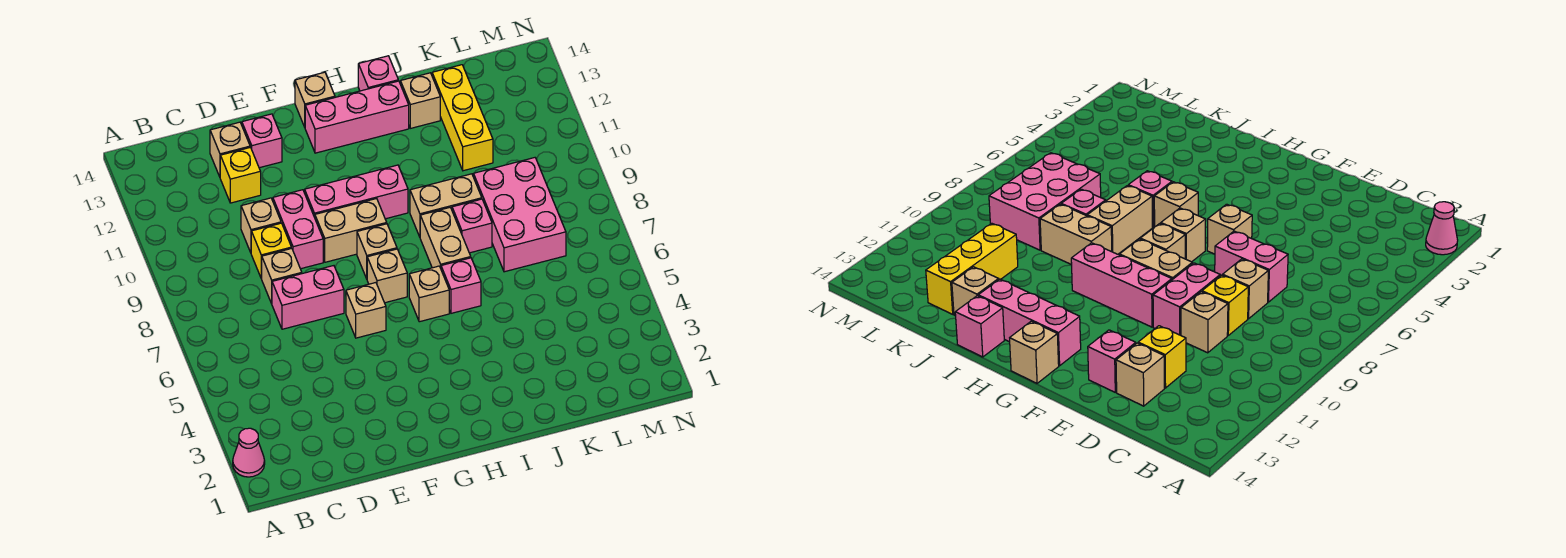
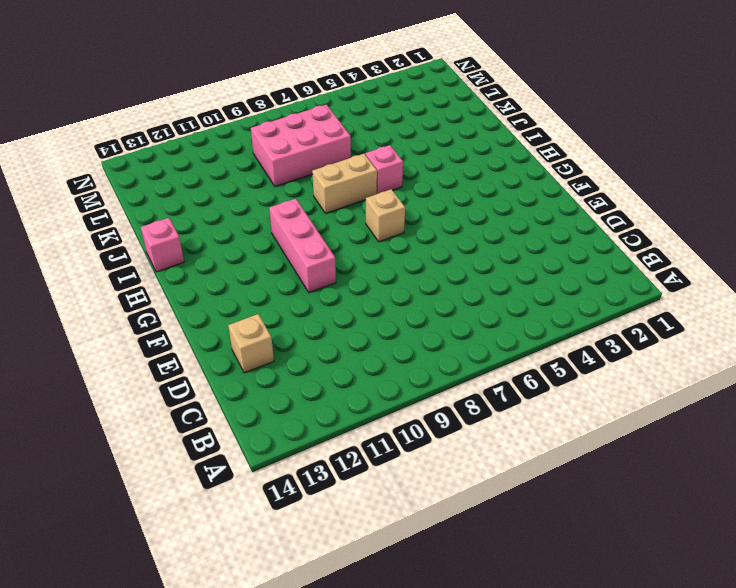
none -> pink 1x1 cone [233,428,265,477]
none -> pink 1x2 brick [272,266,344,329]
none -> tan 1x1 brick [262,248,302,304]

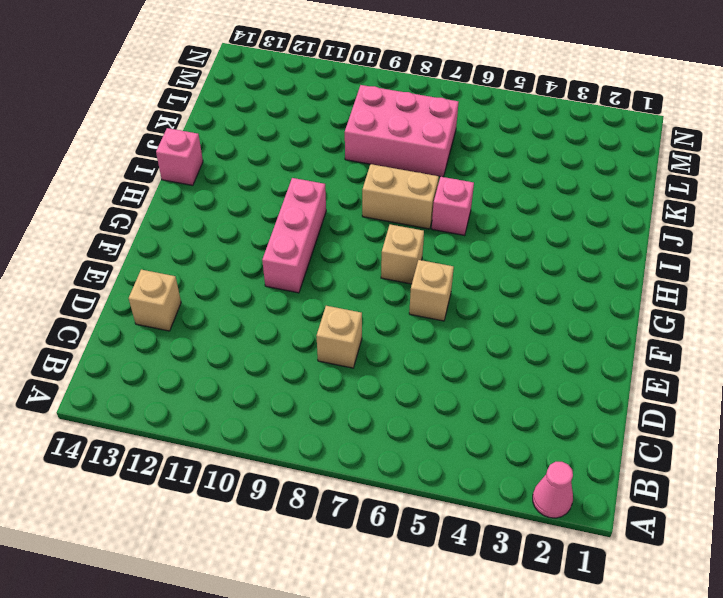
none -> pink 1x2 brick [272,266,344,329]
none -> yellow 1x1 brick [251,223,291,279]
none -> tan 1x1 brick [241,198,281,253]

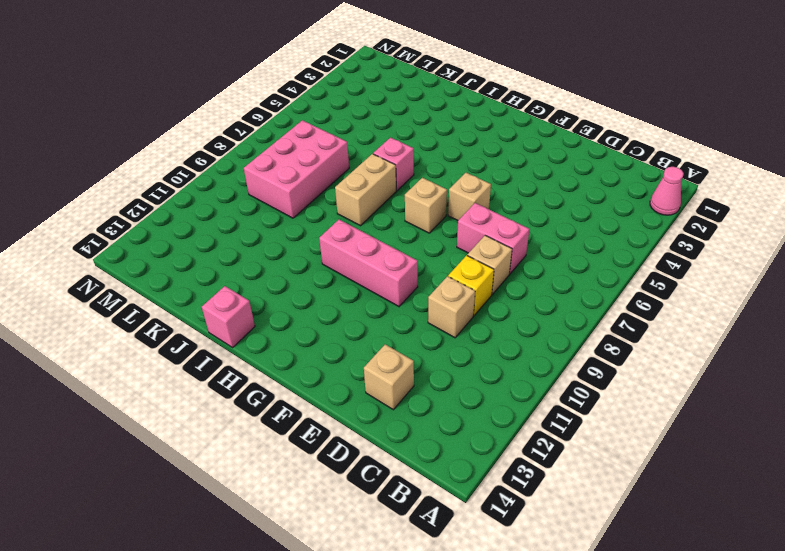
none -> yellow 1x1 brick [220,147,261,203]
none -> pink 1x2 brick [273,190,323,269]
none -> pink 1x1 brick [242,114,282,168]

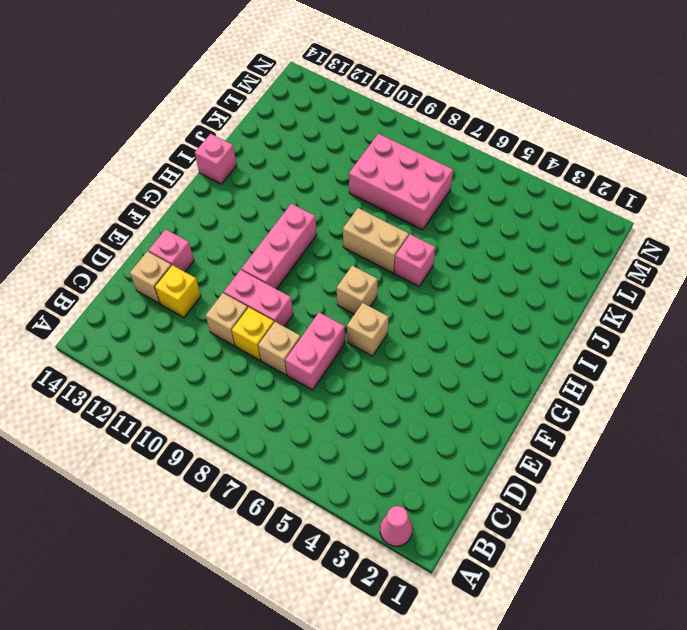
none -> tan 1x2 brick [315,199,387,262]
none -> tan 1x1 brick [357,224,397,279]
none -> pink 1x3 brick [305,81,409,153]

